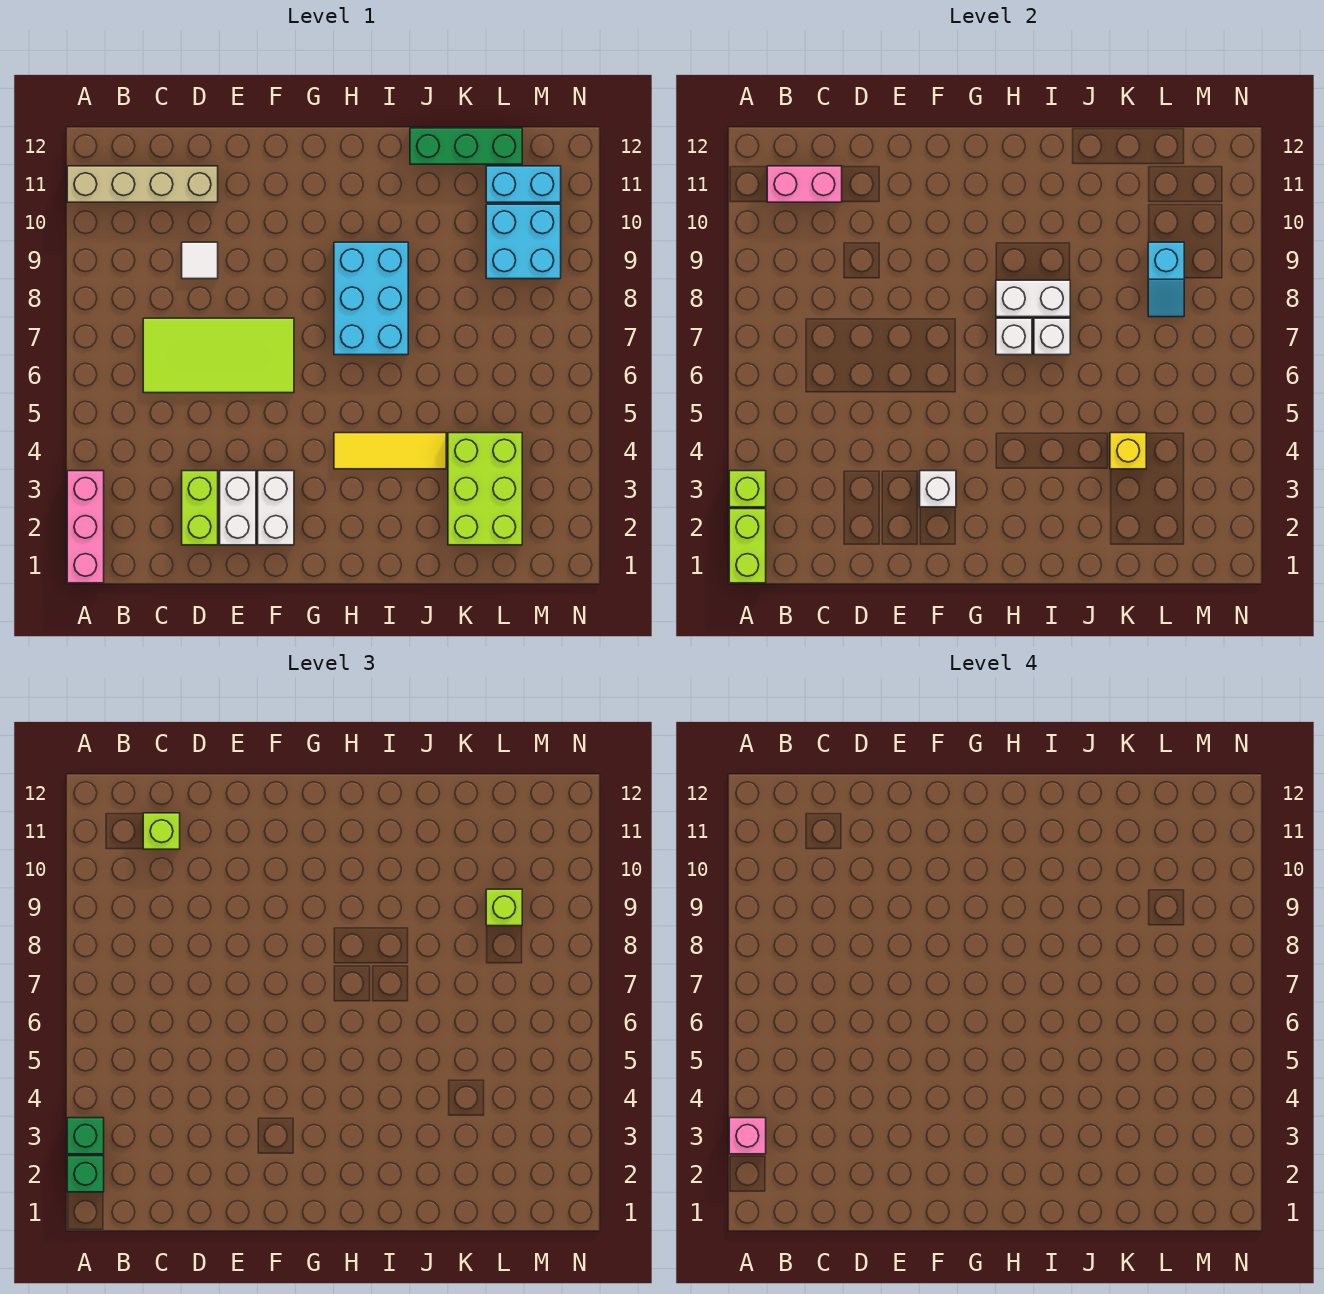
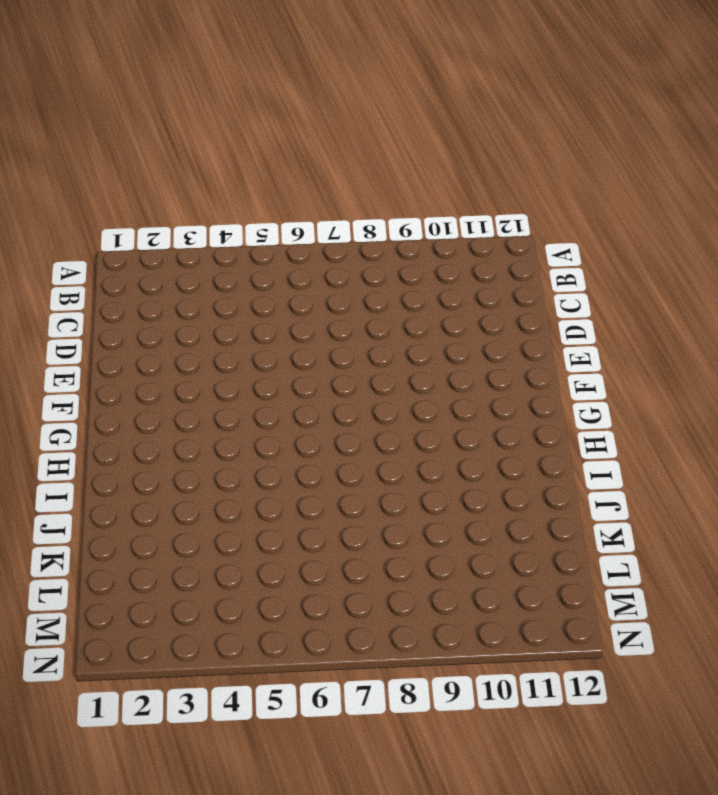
none -> pink 1x3 brick [67,471,104,583]
none -> tan 1x4 brick [67,166,218,202]
none -> lime 2x4 tile [143,318,294,393]

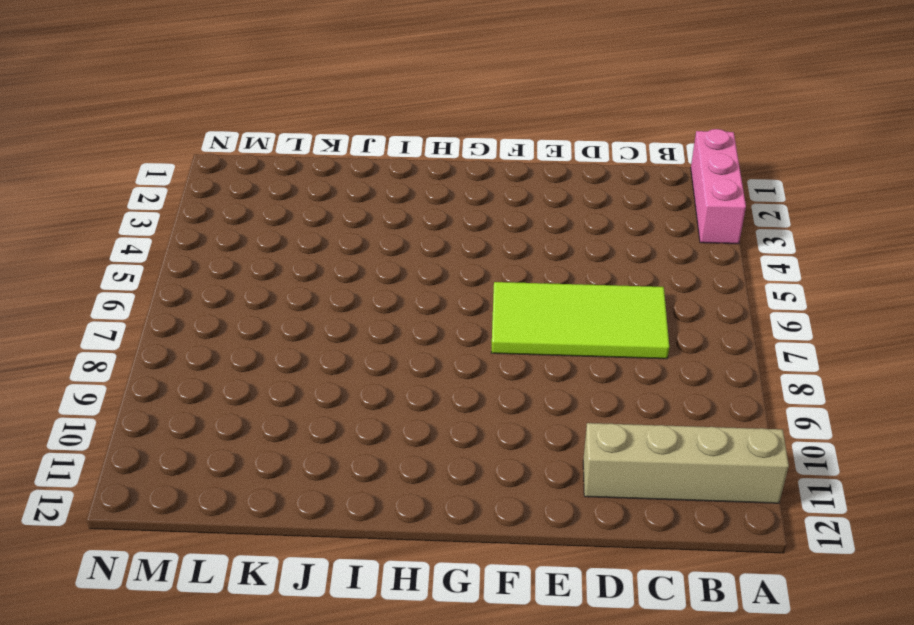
none -> lime 1x2 brick [182,471,218,545]
none -> white 1x1 tile [182,242,218,279]
none -> white 1x2 brick [220,471,256,545]

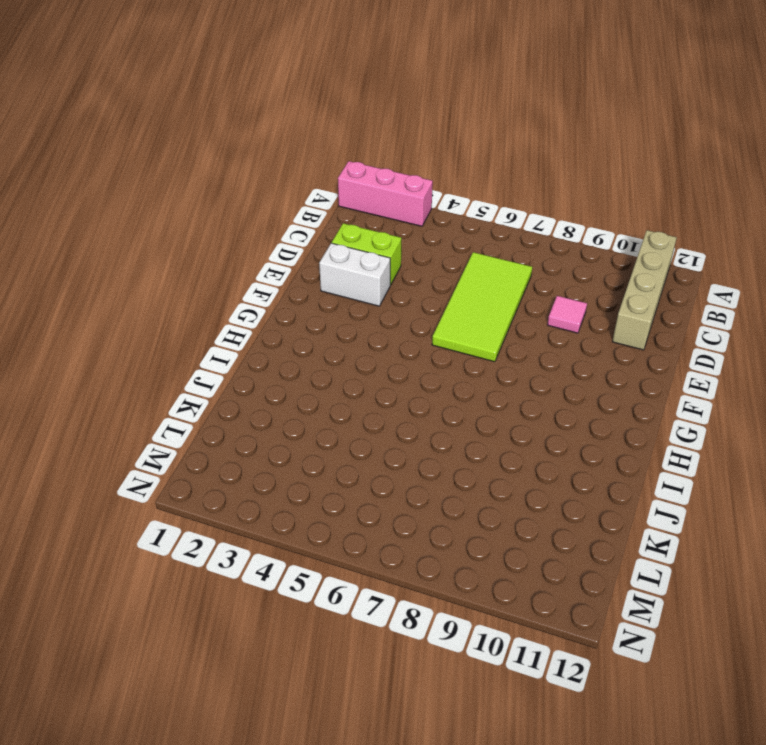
pink 1x1 tile [548,296,587,333] -> white 1x1 tile [182,242,218,279]
none -> white 1x2 brick [258,471,294,545]
none -> yellow 1x3 tile [334,433,446,469]
none -> cyan 2x3 brick [334,242,408,355]

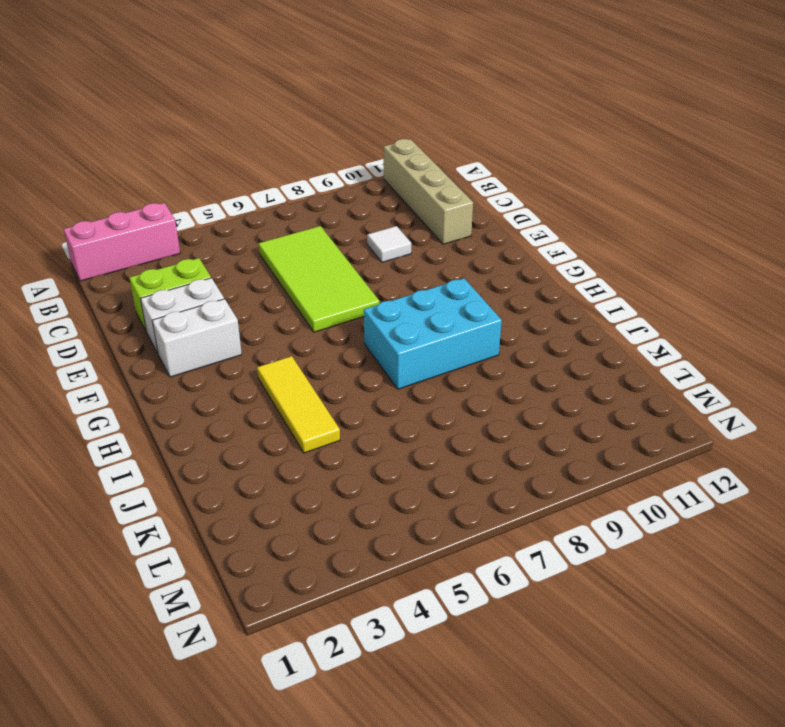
none -> green 1x3 brick [410,128,522,164]
none -> lime 2x3 brick [448,433,522,545]
none -> cyan 2x2 brick [486,204,561,279]

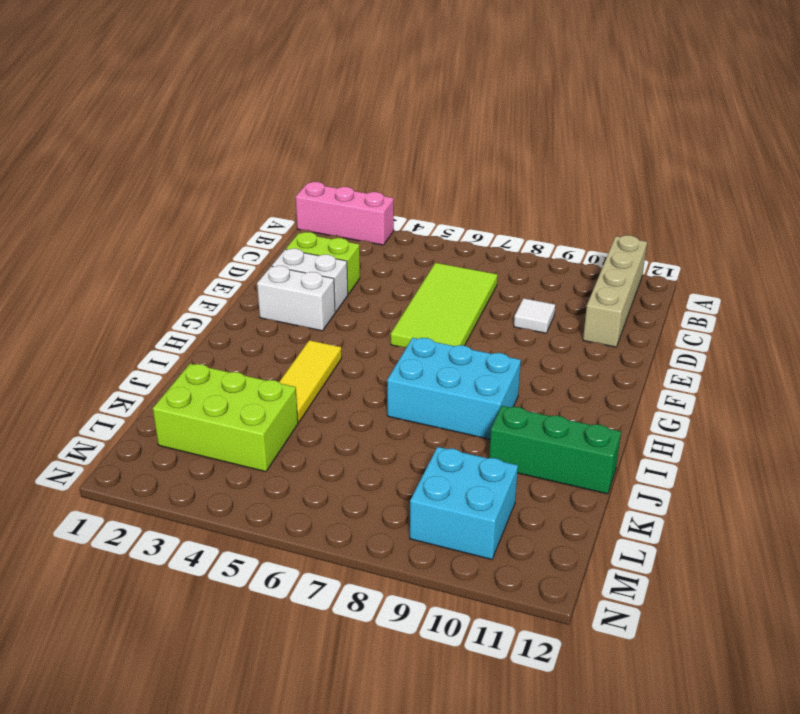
green 1x3 brick [489,406,621,494] -> green 1x3 brick turned to [410,128,522,164]
none -> cyan 1x2 brick [486,166,561,202]
none -> lime 1x2 brick [729,509,766,583]
none -> lime 1x1 brick [729,471,766,507]

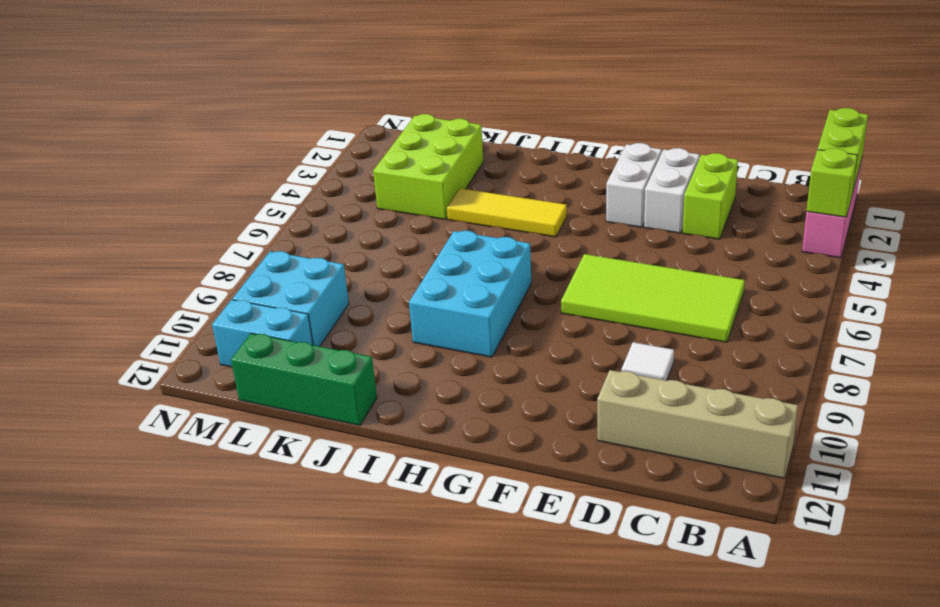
none -> pink 1x2 brick [767,166,842,202]
none -> white 1x1 brick [920,471,956,507]
none -> white 1x1 brick [996,318,1032,355]

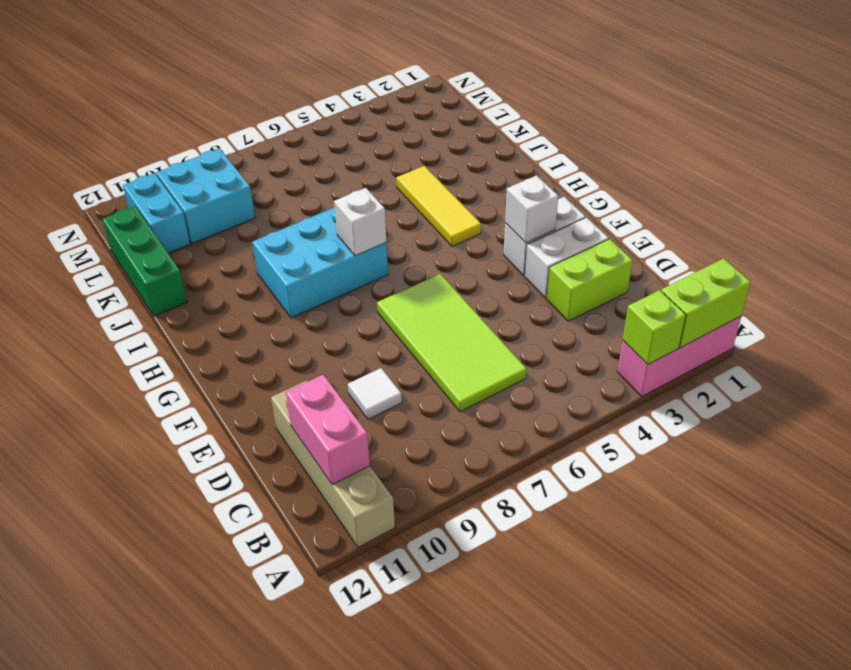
none -> lime 2x3 brick [448,433,522,545]
none -> white 1x2 brick [996,280,1070,317]
none -> white 1x1 brick [1034,318,1070,355]

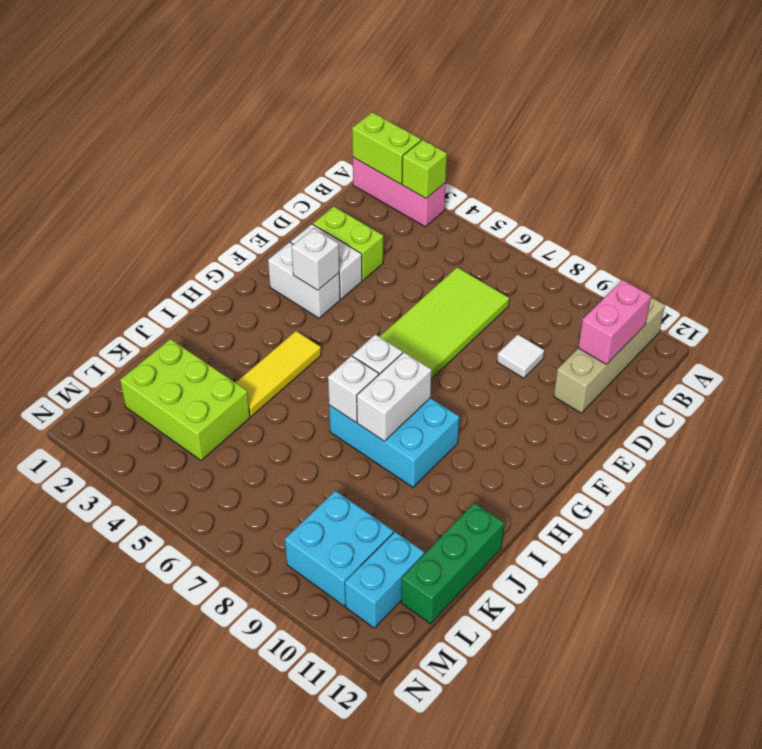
none -> yellow 1x1 brick [1110,433,1146,469]
none -> cyan 1x2 slope [1148,242,1184,317]
none -> green 1x1 brick [67,1156,104,1192]

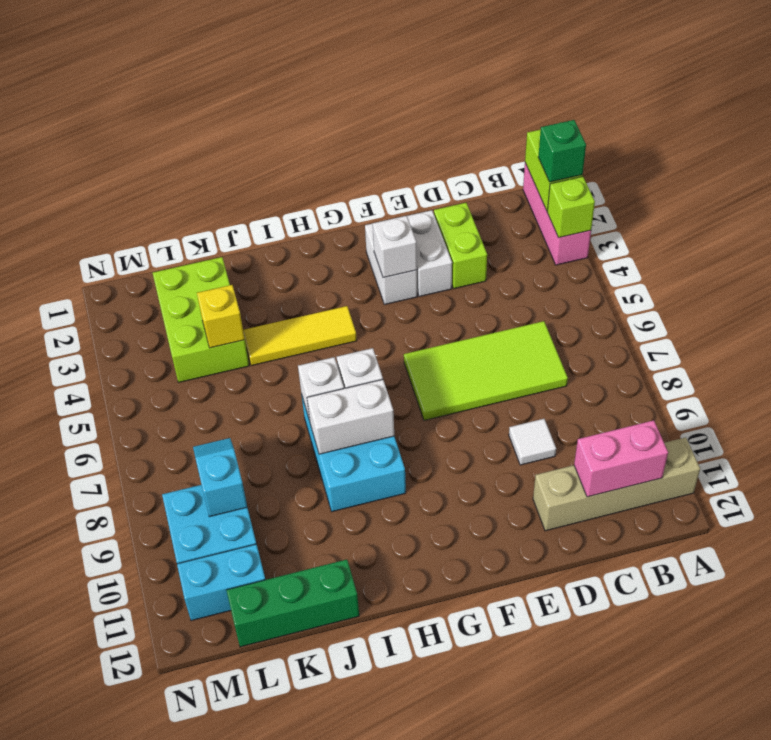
none -> green 1x1 brick [67,1118,104,1154]
none -> lime 1x1 brick [143,813,180,849]
none -> lime 1x1 brick [486,889,522,926]

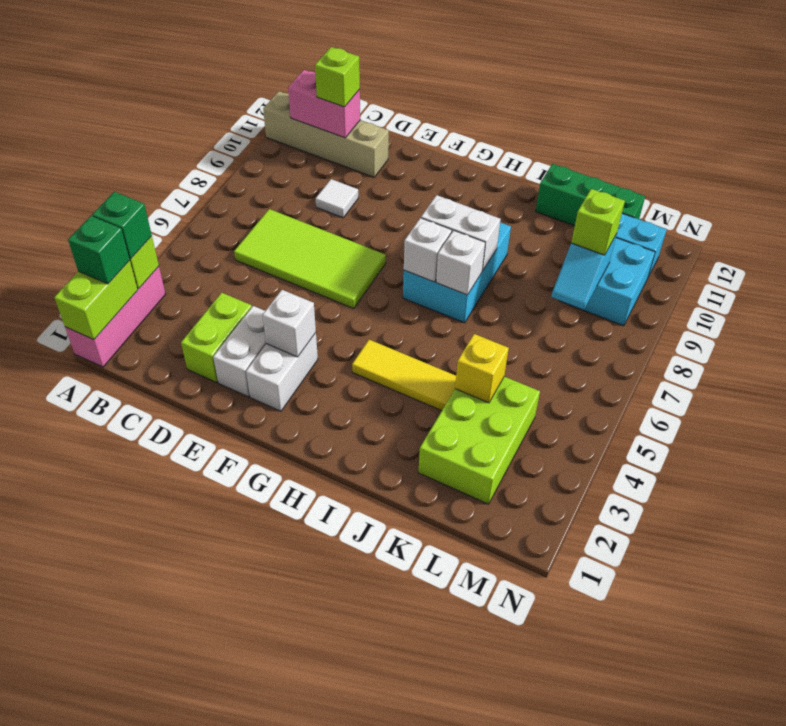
none -> pink 1x1 brick [729,1118,766,1154]

